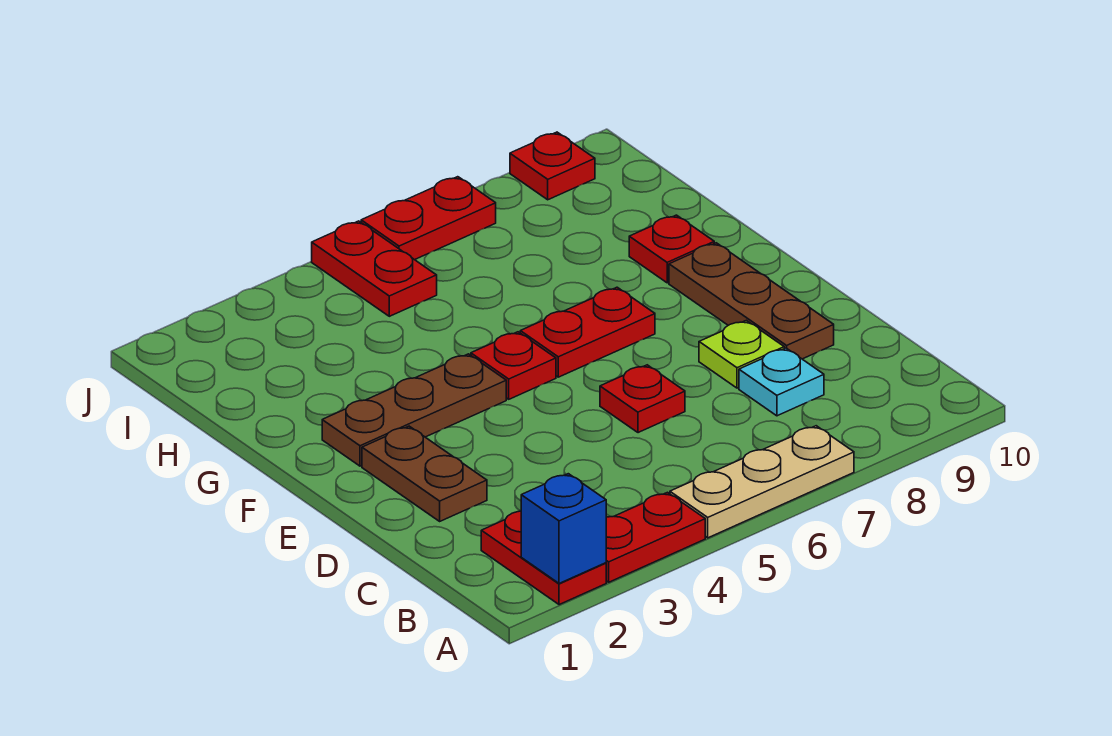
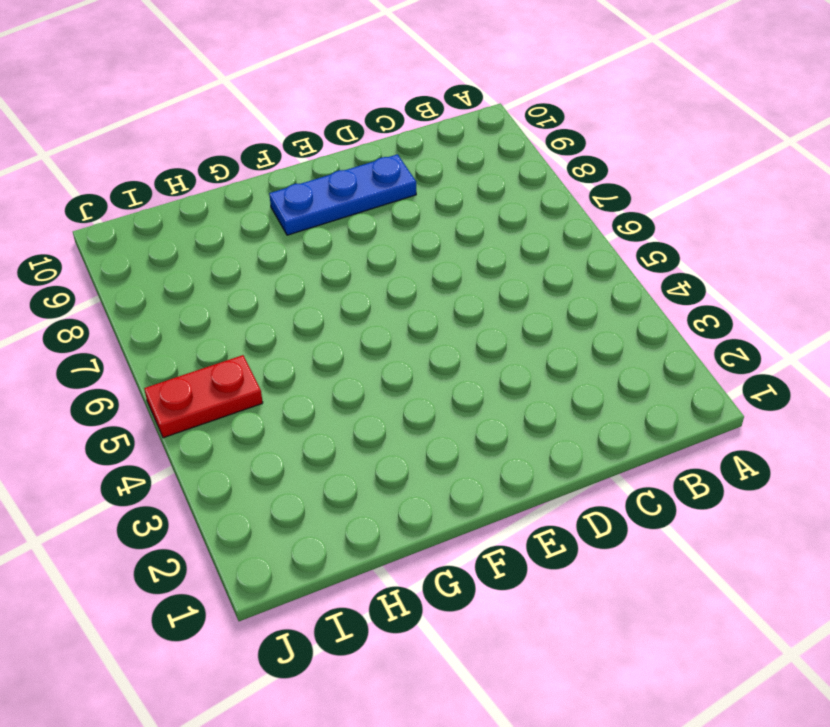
blue 1x3 plate [269,154,416,235] -> brown 1x3 plate [669,243,834,359]
none -> red 1x2 plate [481,511,606,605]
none -> red 1x2 plate [606,492,705,582]
none -> tan 1x3 plate [670,426,854,538]

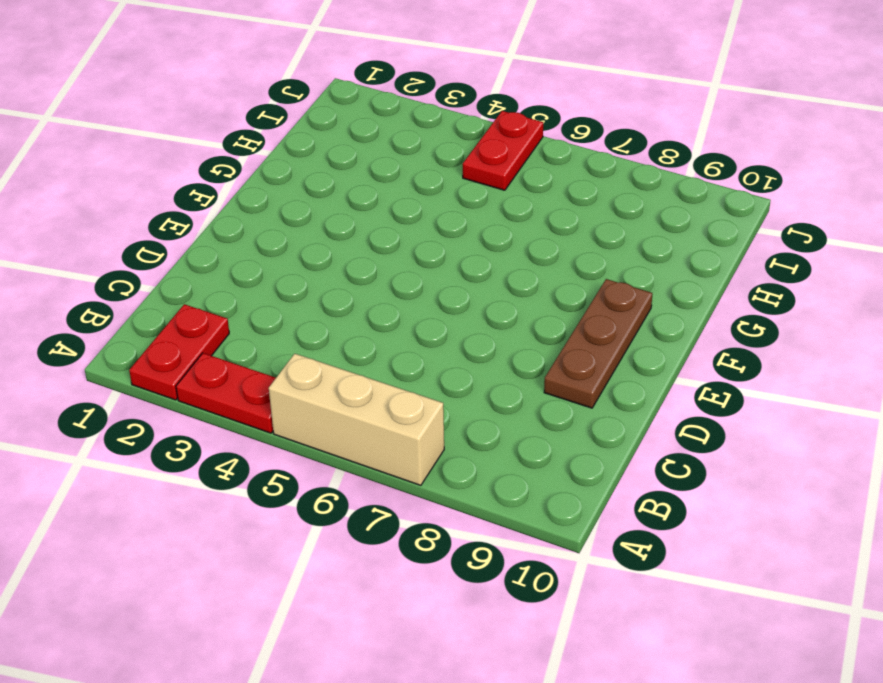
tan 1x3 brick [269,354,444,485] -> tan 1x3 plate [670,426,854,538]
none -> cyan 1x1 plate [739,348,824,416]
none -> brown 1x2 plate [362,426,487,521]
none -> red 1x1 plate [600,365,685,433]

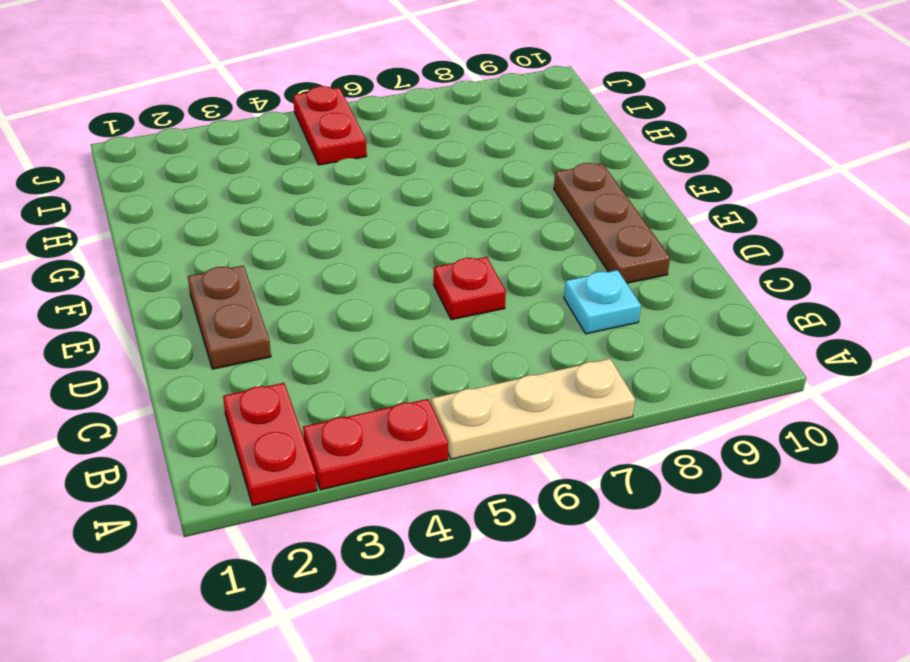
none -> lime 1x1 plate [699,320,784,388]
none -> brown 1x3 plate [322,354,506,466]
none -> red 1x1 plate [471,332,556,399]

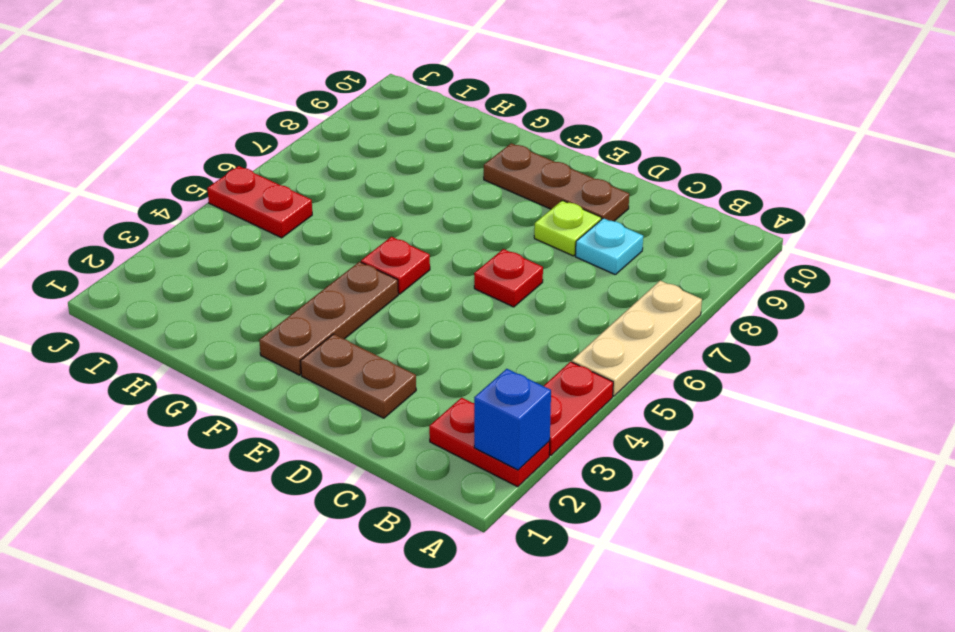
none -> red 1x2 plate [520,287,655,377]
none -> red 1x1 plate [629,215,714,283]
none -> red 1x2 plate [361,177,496,260]

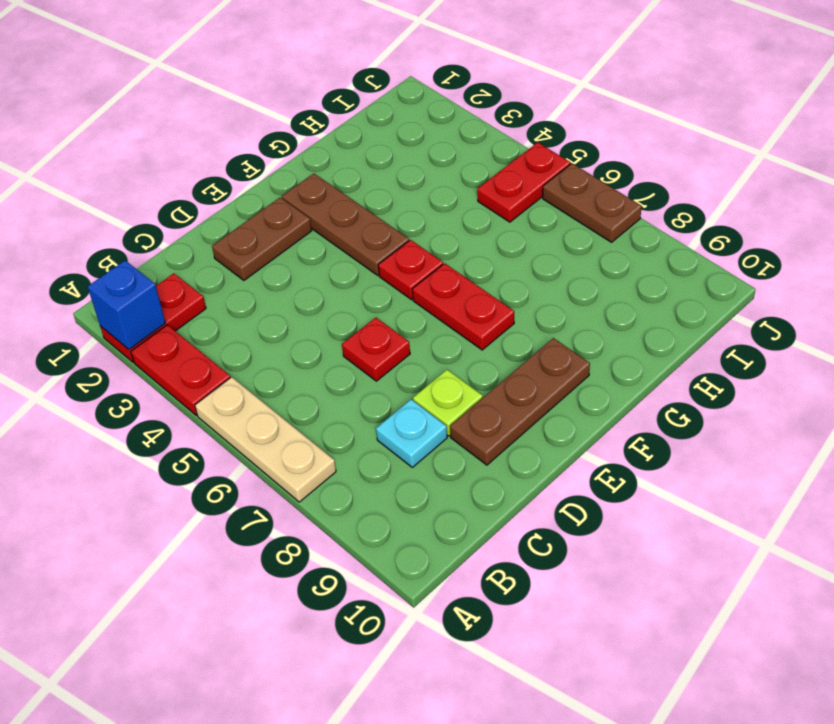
brown 1x2 plate [543,163,642,242] -> red 1x2 plate [361,177,496,260]
none -> red 1x1 plate [629,215,714,283]
none -> red 1x1 plate [510,132,595,200]

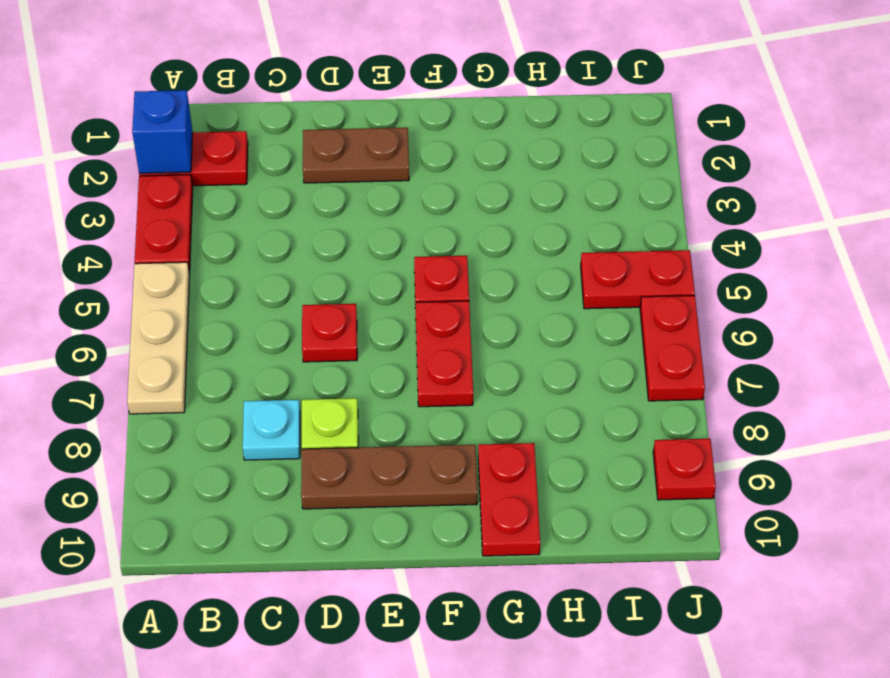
red 1x2 plate [478,443,540,556] -> red 1x1 plate [629,215,714,283]
none -> brown 1x3 plate [322,354,506,466]

